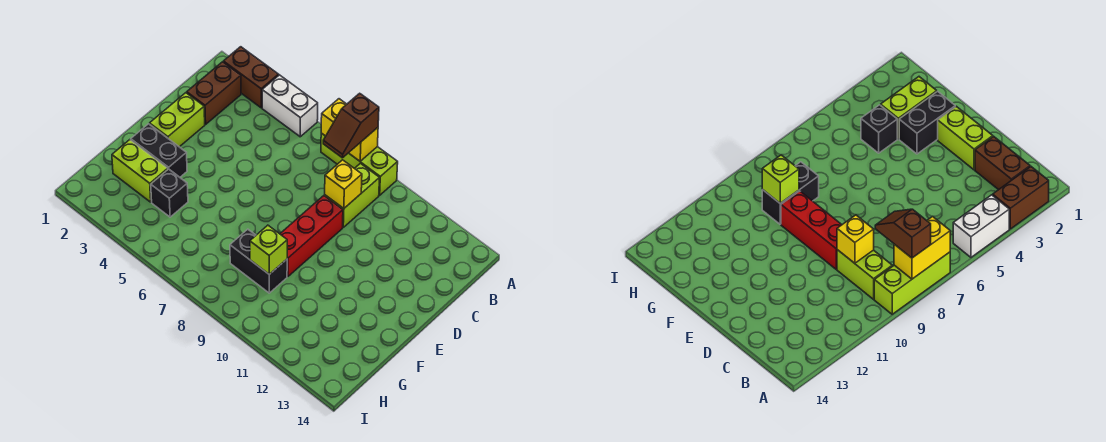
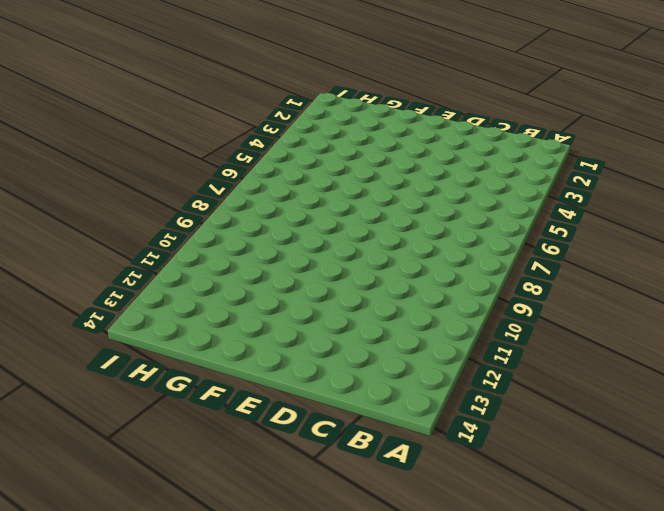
none -> brown 1x2 brick [223,47,279,108]
none -> white 1x2 brick [262,75,318,137]
none -> lime 1x3 brick [321,133,398,195]

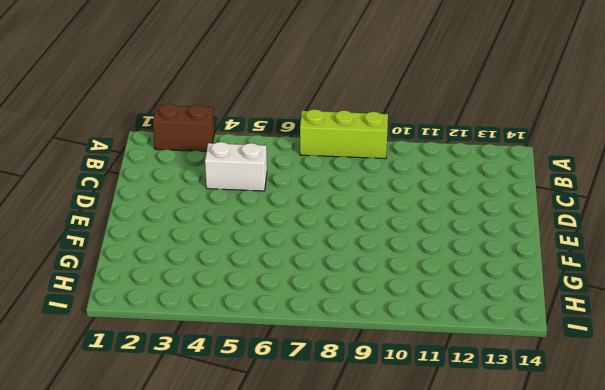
white 1x2 brick [205,142,267,191] -> white 1x2 brick moved to [262,75,318,137]
none -> brown 1x2 brick [187,62,241,124]
none -> lime 1x2 brick [325,163,379,227]
none -> lime 1x2 brick [150,93,205,147]

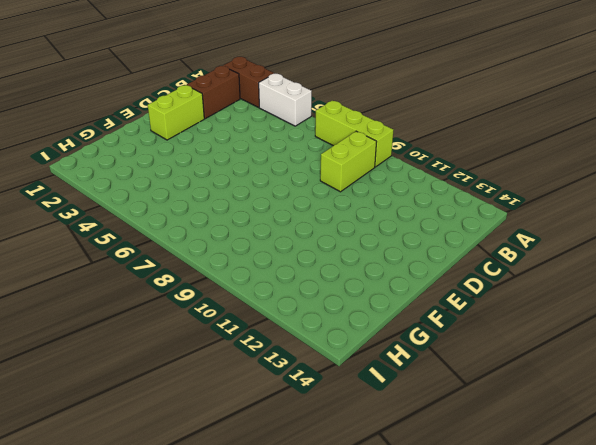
none -> red 1x3 brick [280,196,343,276]
none -> black 1x2 brick [131,124,187,177]
none -> lime 1x2 brick [112,140,168,202]

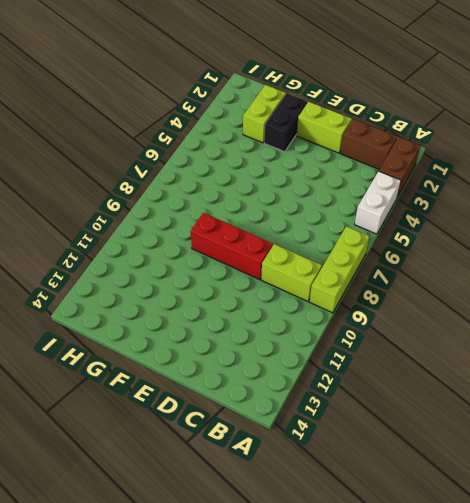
none -> black 1x1 brick [151,169,188,217]
none -> black 1x2 brick [230,229,287,293]
none -> yellow 1x2 brick [321,99,378,161]

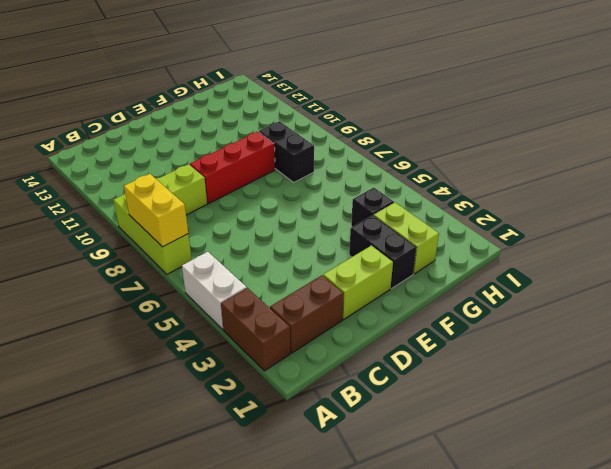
none -> yellow 1x1 brick [325,160,362,209]
none -> lime 1x1 brick [250,225,287,274]
none -> brown 1x2 slope [323,93,379,158]

